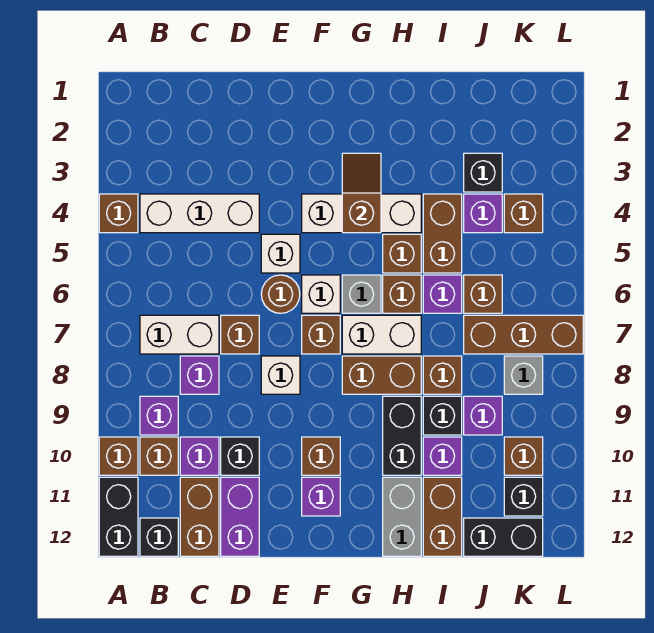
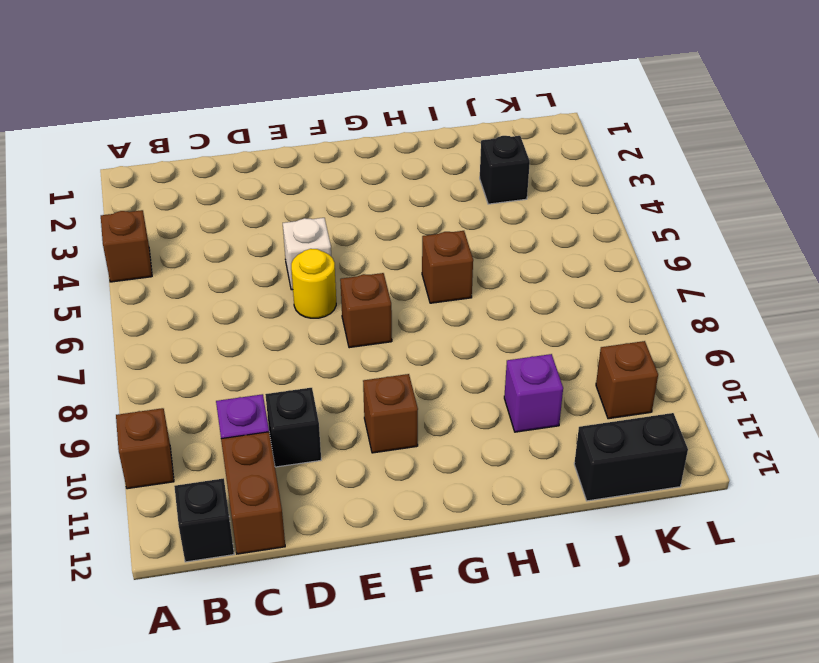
yellow 1x1 round brick [291,249,336,318] -> brown 1x1 round brick [261,275,300,313]
none -> black 1x2 brick [99,477,138,556]
none -> white 1x3 brick [140,194,259,233]
none -> white 1x2 brick [140,315,219,354]
none -> purple 1x1 brick [140,396,178,435]

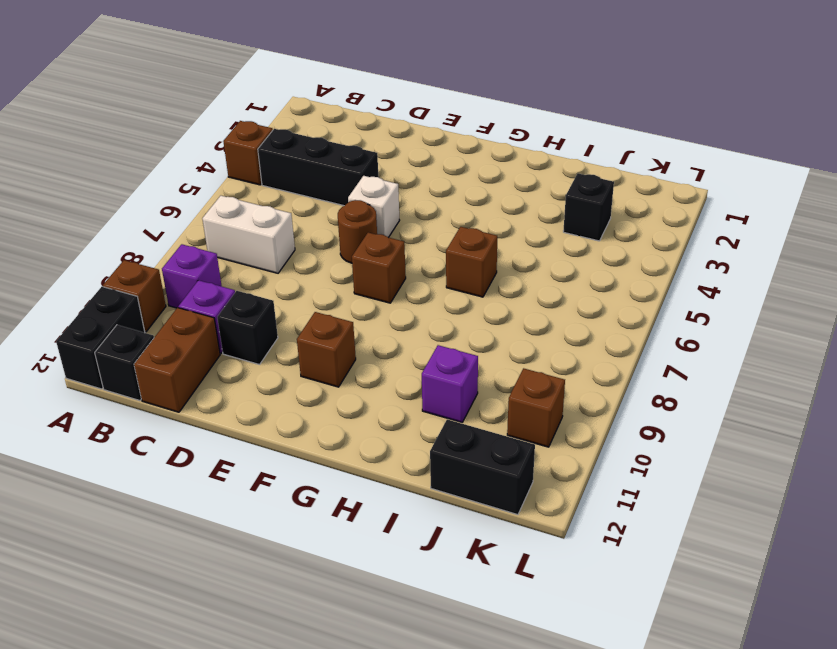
black 1x3 brick [258,129,379,206] -> white 1x3 brick [140,194,259,233]
none -> brown 1x1 brick [140,437,178,475]
none -> purple 1x1 brick [180,356,219,394]
none -> brown 1x1 brick [221,315,259,354]
none -> purple 1x2 brick [221,477,259,556]

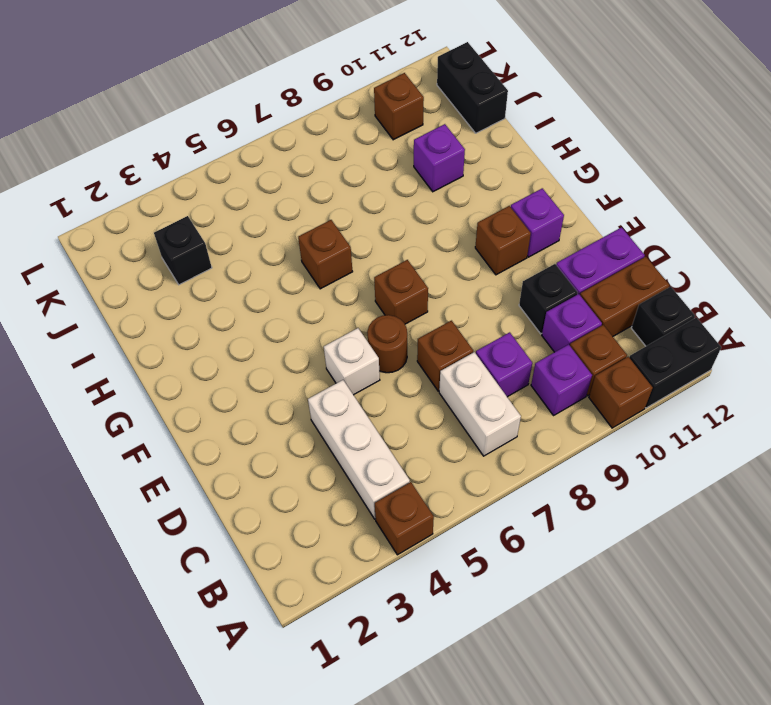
none -> white 1x1 brick [261,356,300,394]
none -> white 1x3 brick [302,194,421,233]
none -> white 1x1 brick [302,275,340,313]
none -> grey 1x1 brick [342,275,381,313]

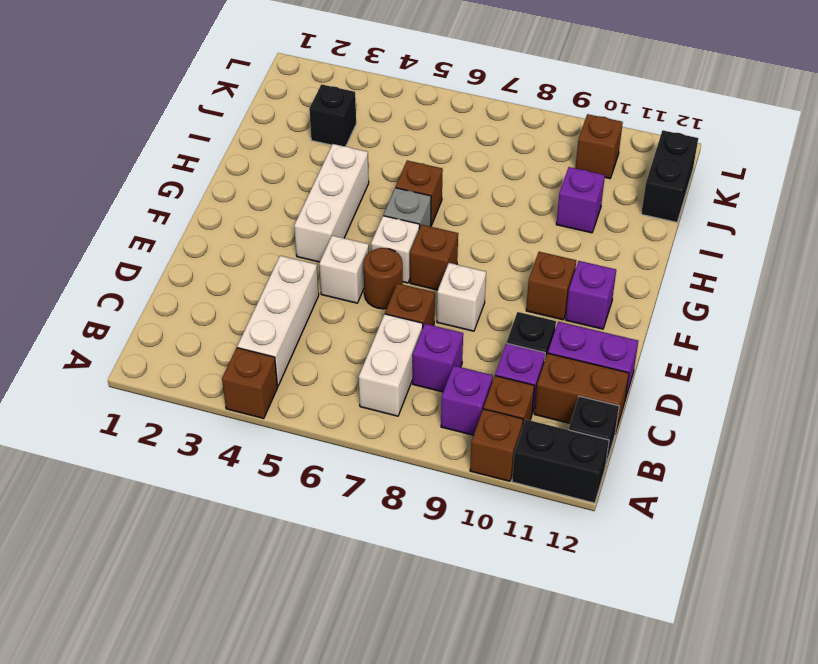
none -> white 1x2 brick [342,315,421,354]
none -> brown 1x2 brick [342,356,421,394]
none -> brown 1x1 brick [383,234,421,273]
none -> black 1x2 brick [383,396,421,475]

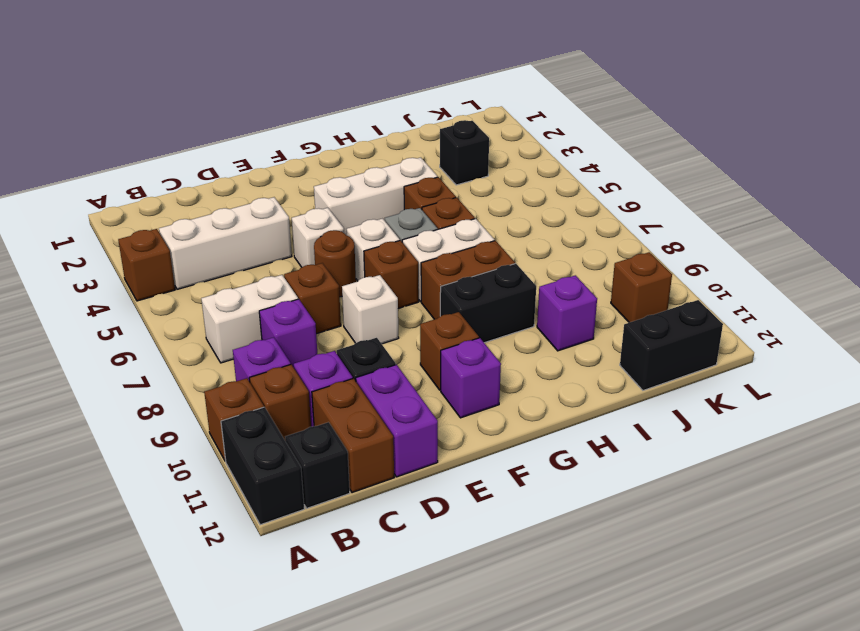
black 1x2 brick [440,264,536,343] -> black 1x2 brick turned to [383,396,421,475]
none -> grey 1x2 brick [383,477,421,556]
none -> brown 1x2 brick [423,194,462,273]
none -> purple 1x1 brick [423,275,462,313]
none -> brown 1x1 brick [423,356,462,394]

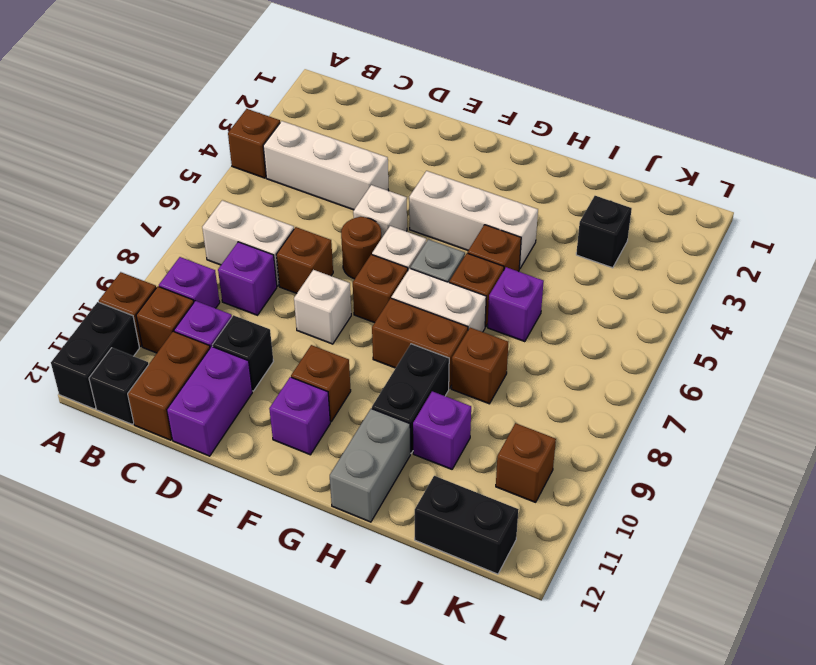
none -> brown 1x2 brick [423,194,462,273]
none -> black 1x1 brick [423,396,462,435]
none -> brown 1x2 brick [423,477,462,556]
none -> purple 1x1 brick [464,194,502,233]

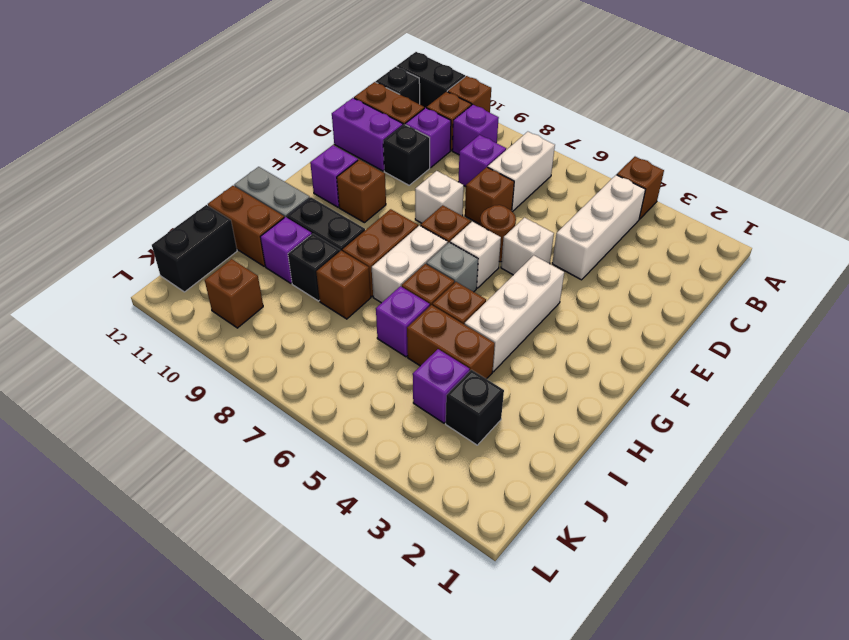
none -> brown 1x1 brick [464,275,502,313]
none -> brown 1x3 brick [464,315,583,354]
none -> purple 1x1 brick [464,396,502,435]
none -> brown 1x1 brick [504,194,543,233]

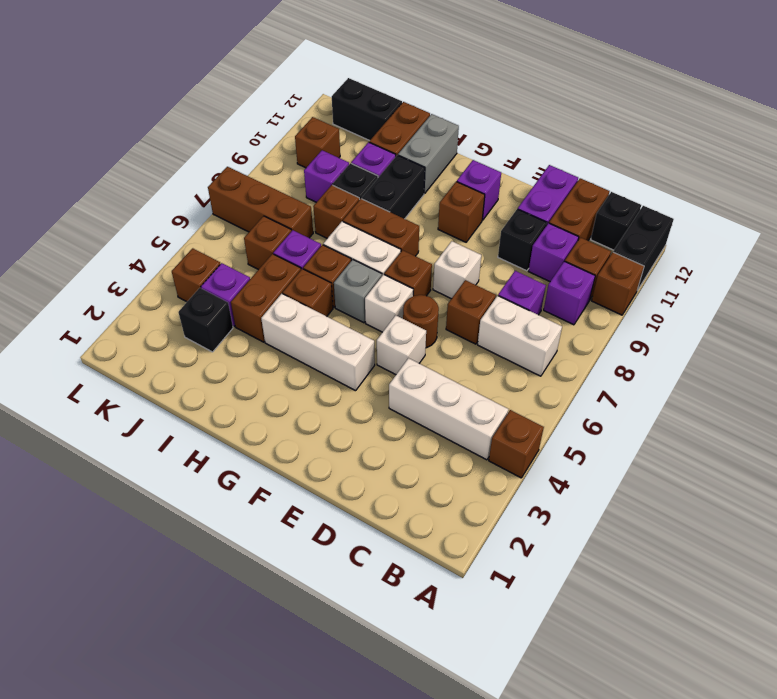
none -> grey 1x1 brick [504,356,543,394]
none -> black 1x1 brick [504,477,543,516]
none -> brown 1x2 slope [342,153,381,233]

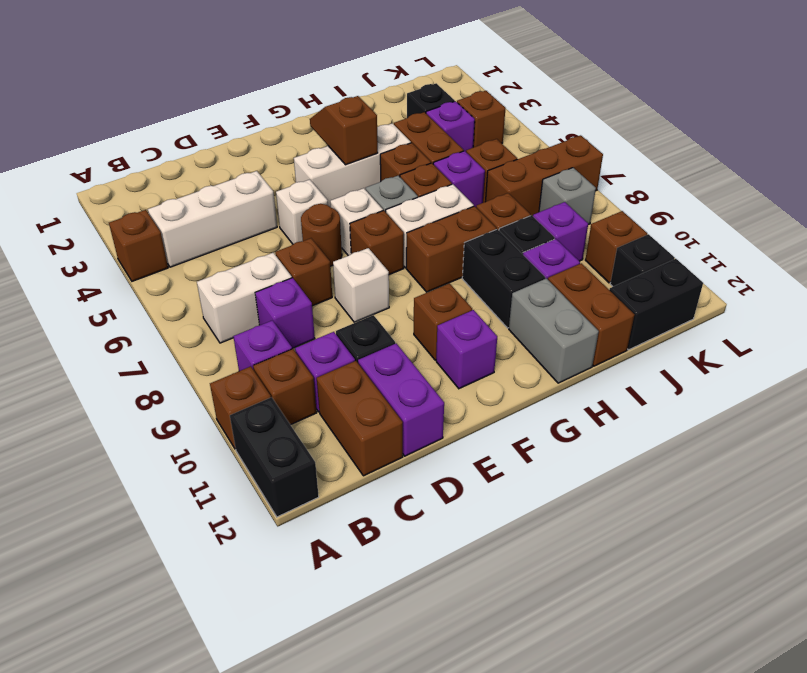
none -> black 1x1 brick [140,518,178,556]

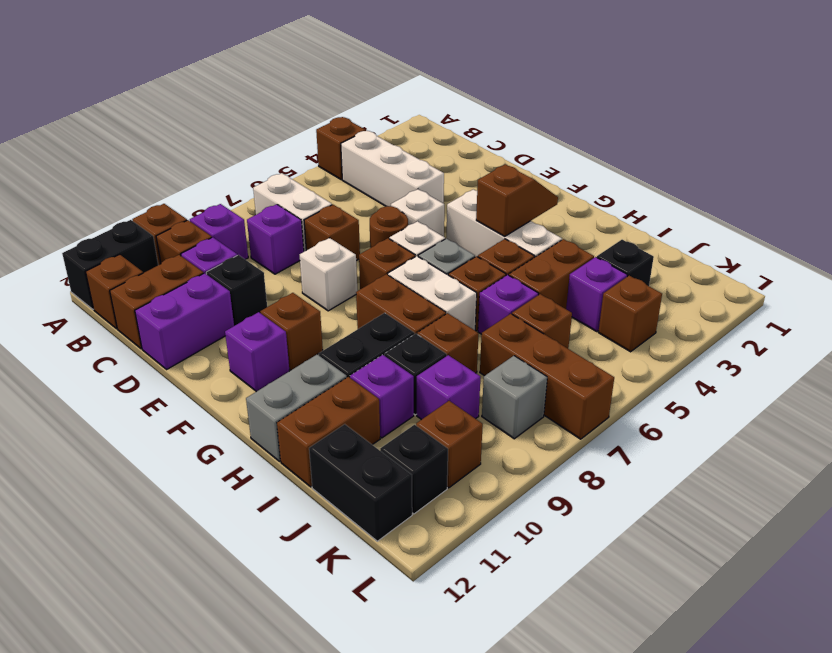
brown 1x1 brick [86,254,143,329] -> black 1x1 brick [140,518,178,556]

